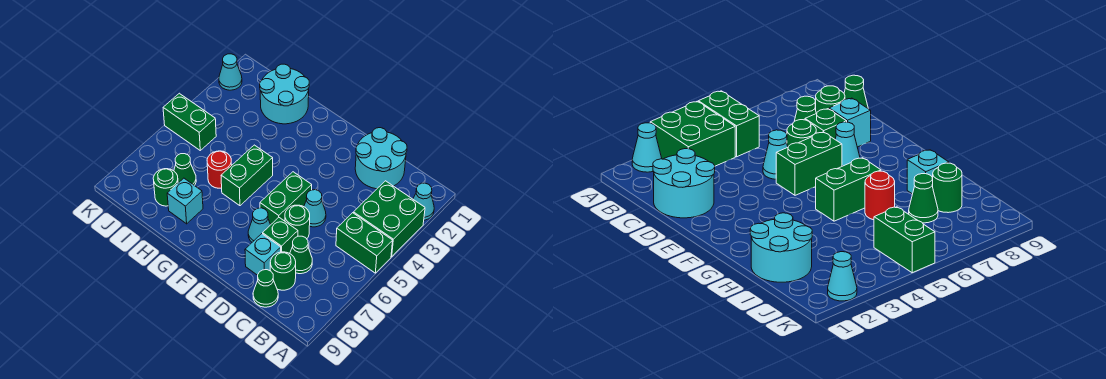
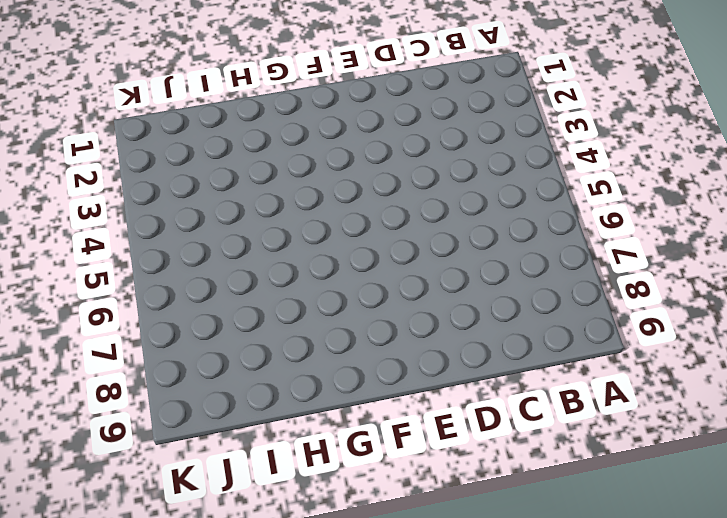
none -> cyan 1x1 cone [413,183,434,220]
none -> green 2x2 brick [353,181,425,257]
none -> green 1x2 brick [336,213,393,273]

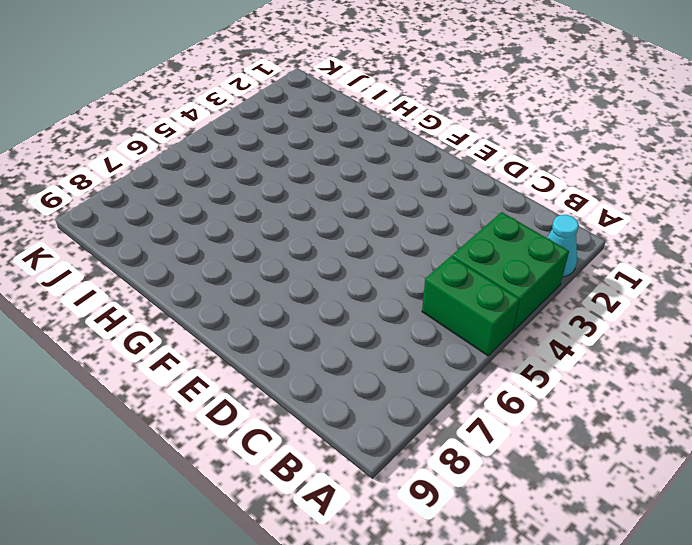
none -> cyan 2x2 round brick [355,128,407,189]
none -> green 1x1 cone [290,236,312,274]
none -> green 1x1 round brick [270,252,296,290]

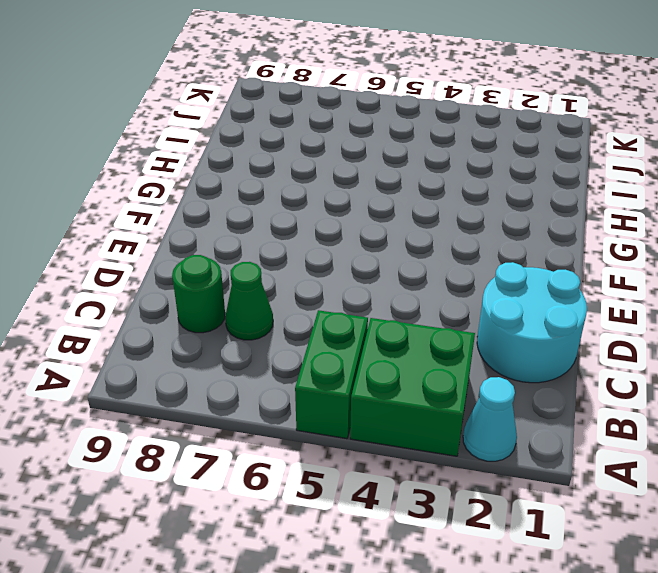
none -> green 1x1 cone [253,270,278,307]
none -> cyan 1x1 cone [304,190,326,227]
none -> green 1x1 round brick [285,205,310,239]

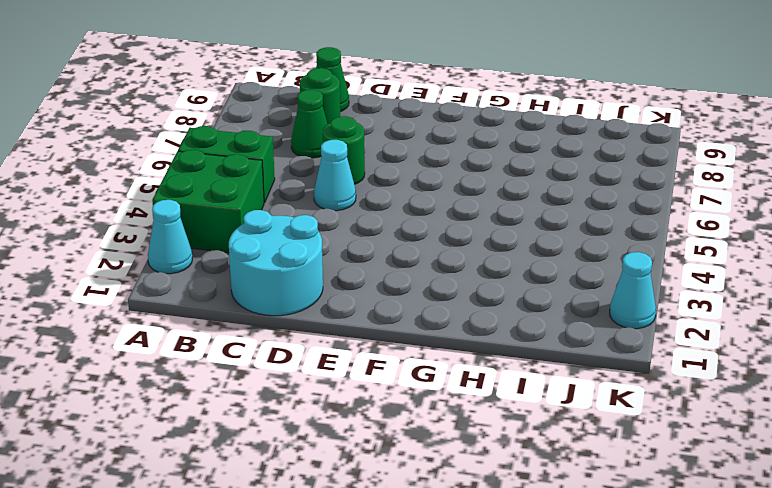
none -> green 1x1 brick [263,218,298,254]
none -> cyan 1x1 brick [245,234,281,275]
none -> green 1x2 brick [260,172,312,225]

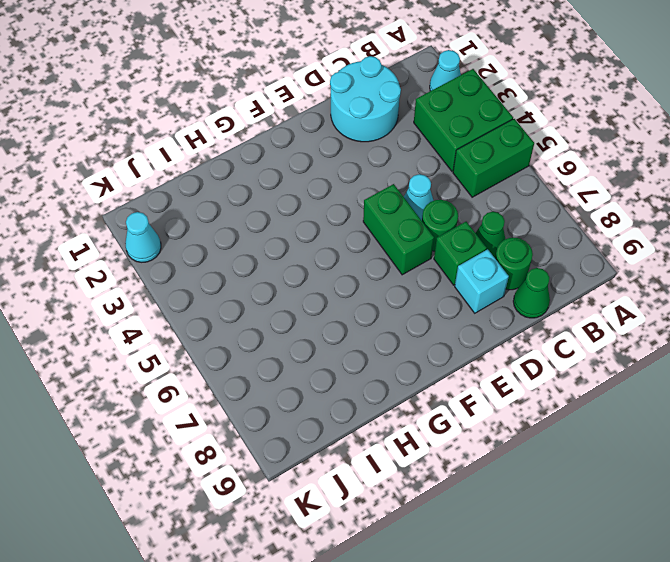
none -> cyan 1x1 cone [248,208,270,242]
none -> green 1x2 brick [221,145,273,206]
none -> cyan 2x2 round brick [260,64,309,124]

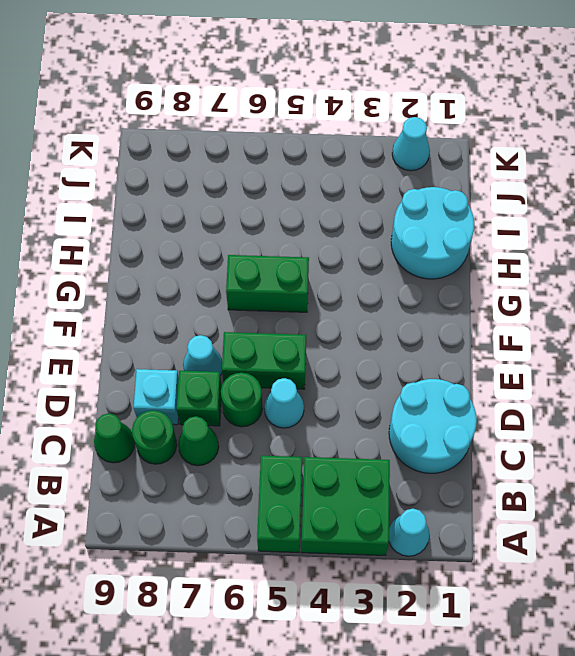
none -> red 1x1 round brick [207,151,232,188]
none -> cyan 1x1 brick [167,178,203,224]
none -> green 1x1 cone [174,154,196,186]

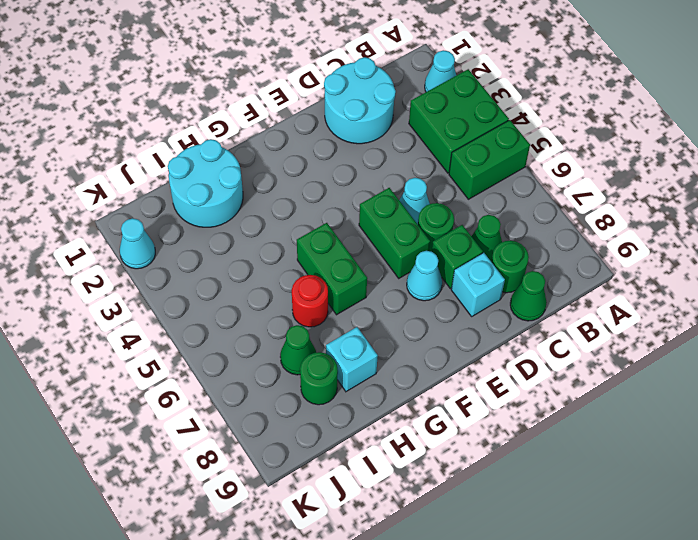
none -> green 1x2 brick [163,93,216,150]

